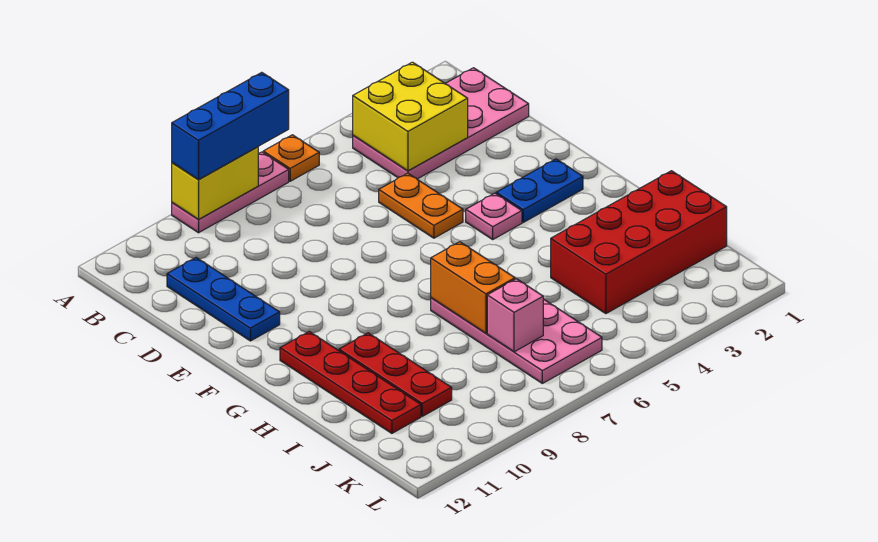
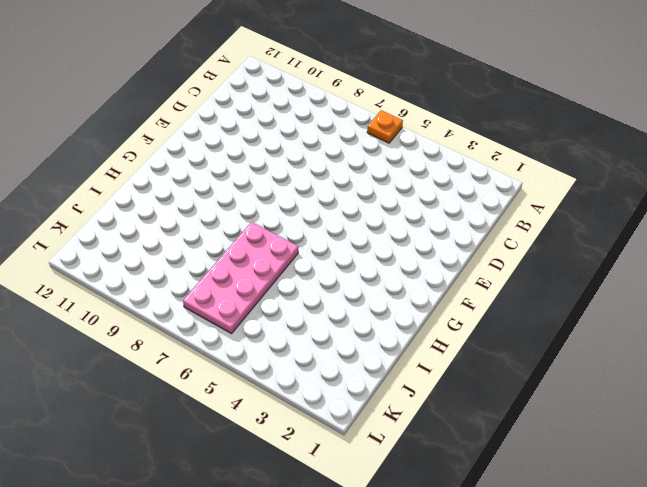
none -> pink 1x3 plate [172,152,289,233]
none -> pink 2x4 plate [353,68,529,179]
none -> blue 1x3 plate [167,258,280,341]

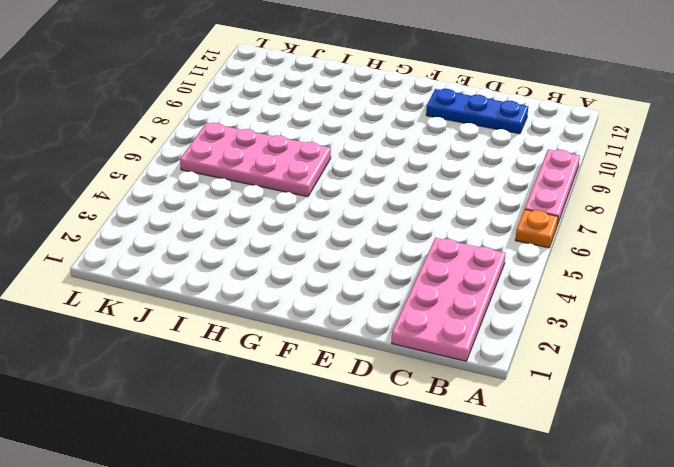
none -> orange 1x2 plate [379,173,463,238]
none -> blue 1x2 plate [496,159,583,222]
none -> pink 1x1 plate [466,193,522,239]

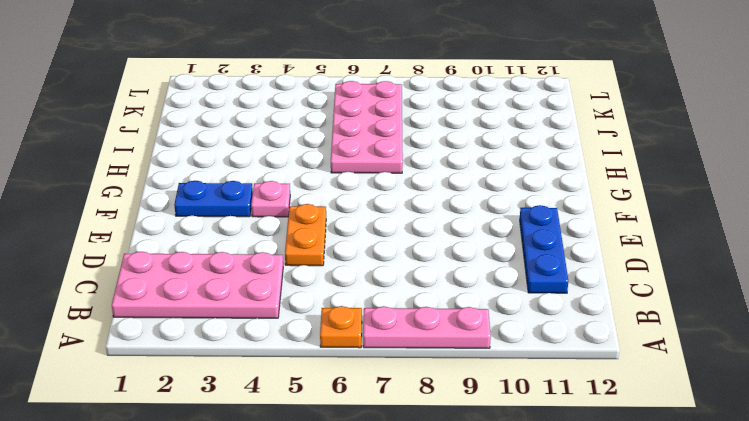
none -> red 1x4 plate [280,332,421,433]
none -> red 1x3 plate [339,333,452,416]
none -> red 2x4 brick [551,171,727,314]

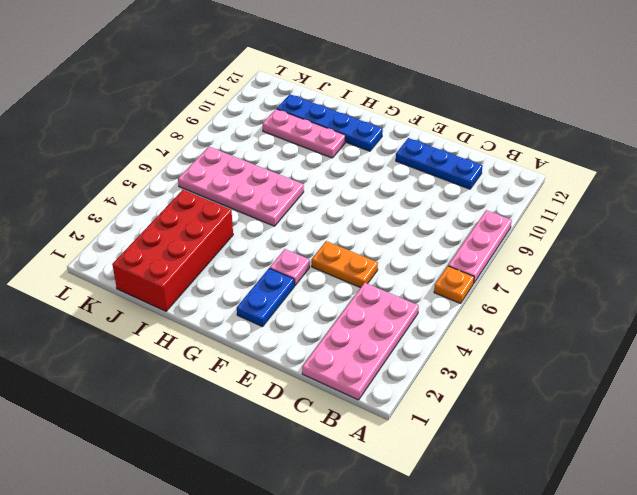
blue 1x4 plate [277,94,383,151] -> red 1x4 plate [280,332,421,433]
pink 1x3 plate [262,109,345,158] -> red 1x3 plate [339,333,452,416]
none -> yellow 1x2 brick [172,147,258,219]
none -> yellow 2x2 brick [353,62,468,171]
none -> orange 1x2 brick [431,242,515,333]

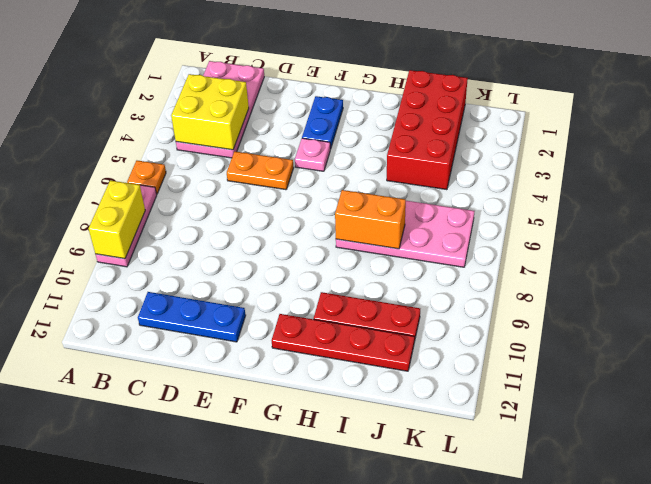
none -> pink 1x1 brick [487,279,543,352]
none -> blue 1x3 brick [172,72,289,180]

